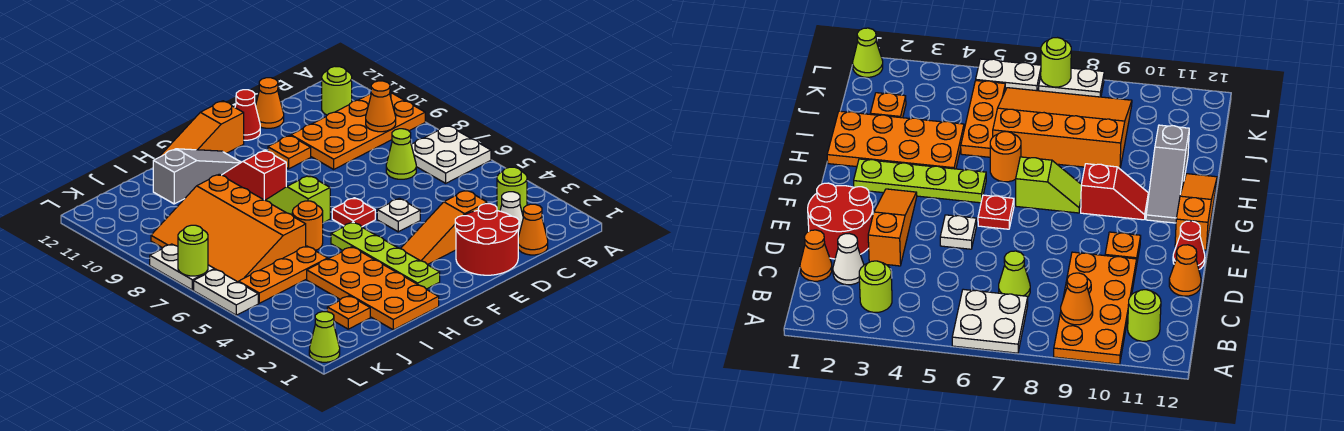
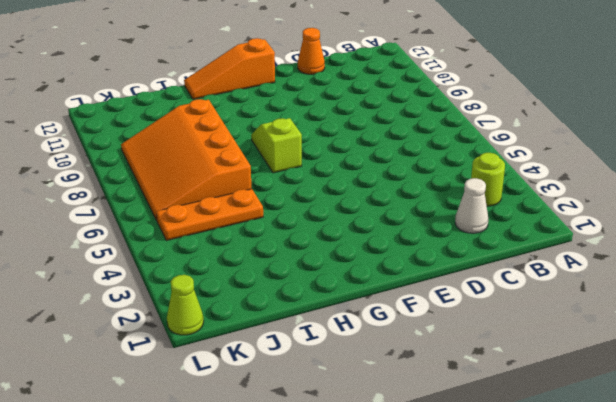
none -> white 2x2 plate [411,126,491,183]
none -> orange 2x4 plate [291,92,425,169]
none -> lime 1x1 round brick [322,67,352,115]

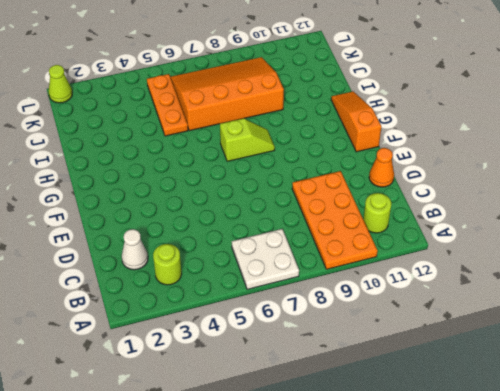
none -> orange 1x1 cone [518,204,548,255]
none -> lime 1x1 cone [386,129,416,179]
none -> red 2x2 round brick [455,204,519,275]

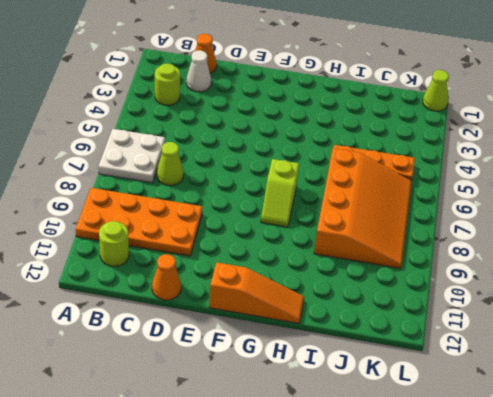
none -> red 2x2 round brick [455,204,519,275]
none -> orange 1x3 slope [401,190,487,265]
none -> white 1x1 plate [377,198,420,232]

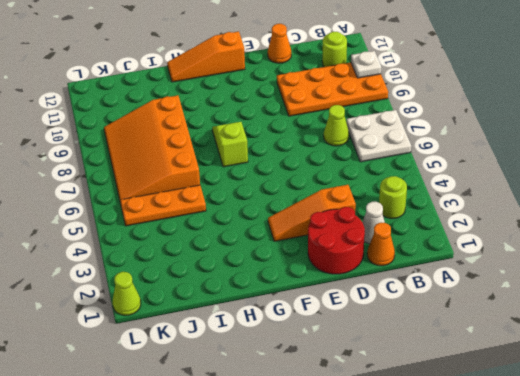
white 1x1 plate [351,51,381,78] -> white 1x1 plate moved to [377,198,420,232]
none -> orange 1x1 plate [268,135,311,169]
none -> red 1x1 cone [235,90,260,140]
none -> red 1x1 plate [332,198,375,227]

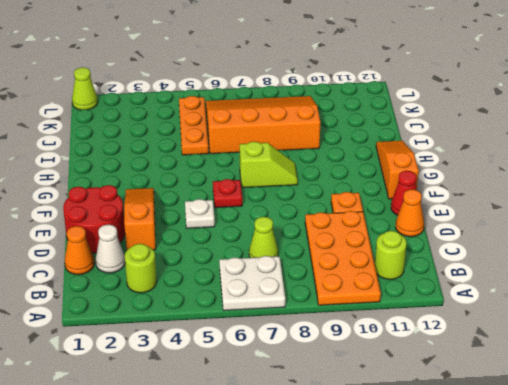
none -> lime 1x4 plate [331,222,440,289]
none -> red 1x2 slope [222,150,286,200]
none -> grey 1x3 slope [153,149,241,204]

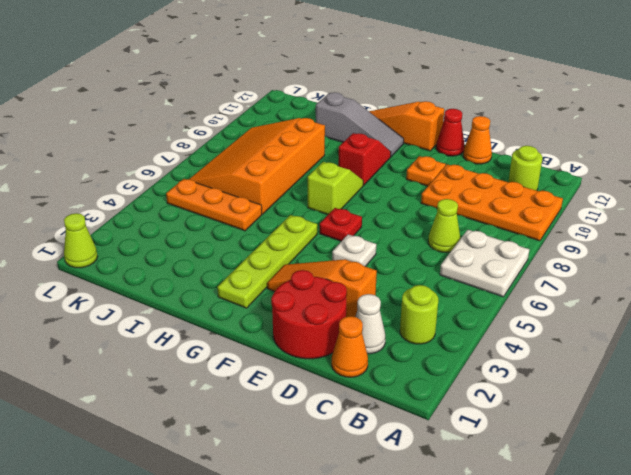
none -> orange 2x4 plate [307,247,439,330]
none -> orange 1x1 round brick [292,201,323,250]
none -> orange 1x1 plate [327,296,370,329]

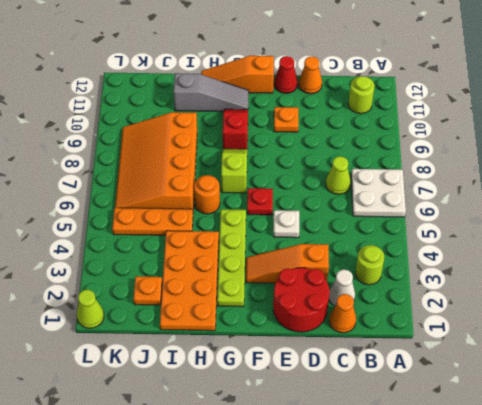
none -> orange 2x4 plate [291,92,425,169]
none -> white 1x2 plate [194,269,258,315]
none -> white 1x2 plate [150,244,215,290]

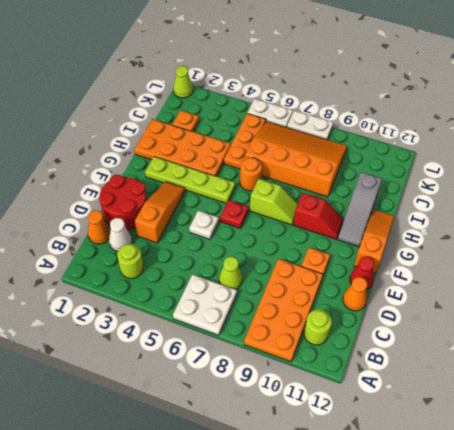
none -> orange 1x1 cone [366,81,396,132]
none -> lime 1x1 round brick [178,225,208,276]

